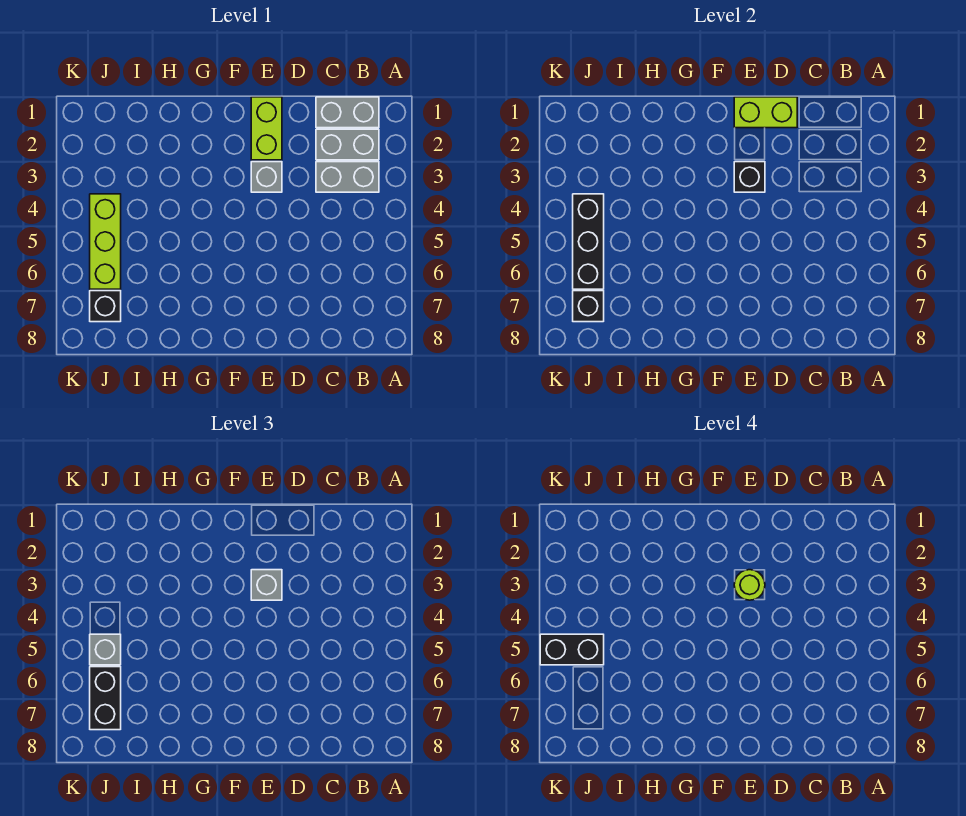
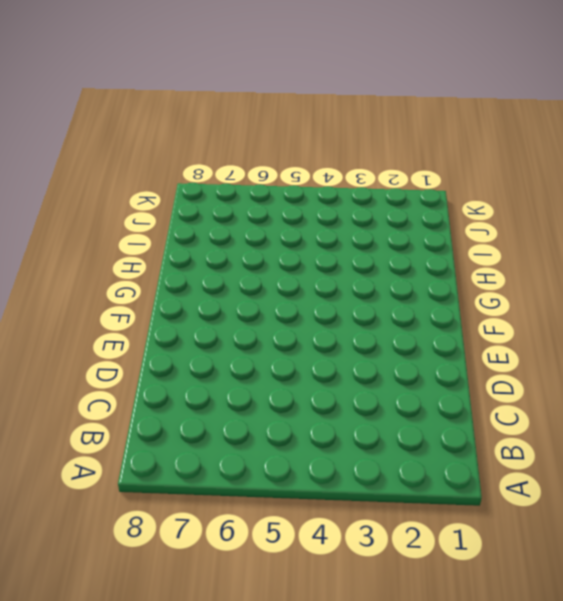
none -> grey 1x2 brick [316,97,379,128]
none -> grey 1x2 brick [316,129,379,160]
none -> grey 1x2 brick [316,162,379,192]

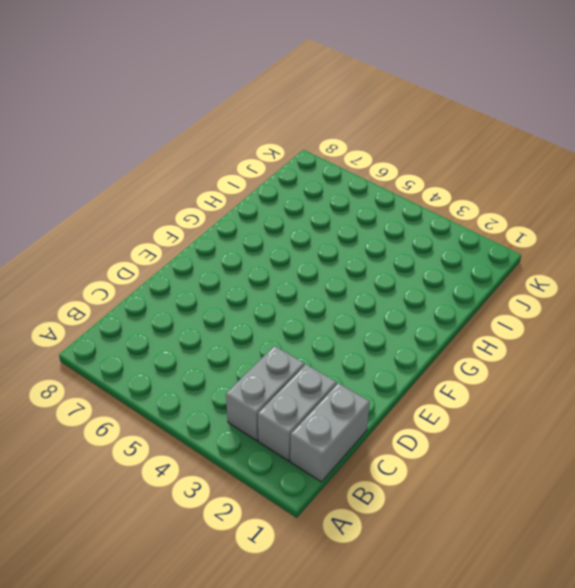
none -> lime 1x2 brick [251,97,282,160]
none -> grey 1x1 brick [251,162,282,192]
none -> lime 1x3 brick [90,194,121,289]

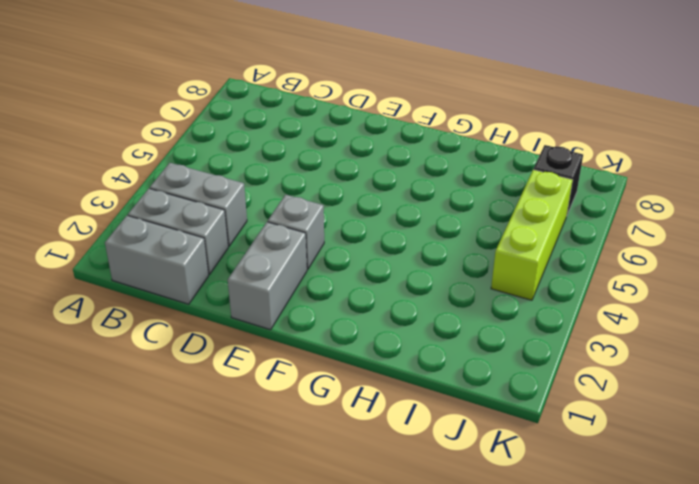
grey 1x2 brick [228,222,307,330] -> lime 1x2 brick [251,97,282,160]
none -> lime 1x2 brick [734,97,797,128]
none -> black 1x1 brick [734,162,765,192]
none -> black 1x3 brick [573,194,604,289]

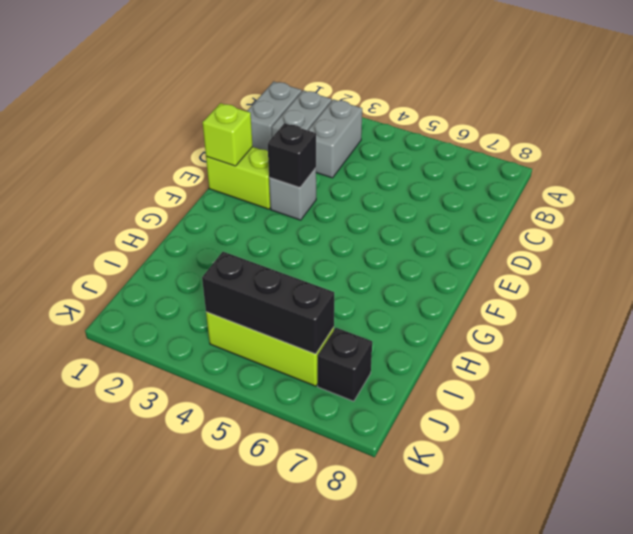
lime 1x1 brick [203,103,253,166] -> lime 1x2 brick [734,97,797,128]
none -> black 1x1 brick [573,291,604,322]
none -> grey 1x1 brick [251,570,282,600]
none -> grey 1x1 brick [90,634,121,665]

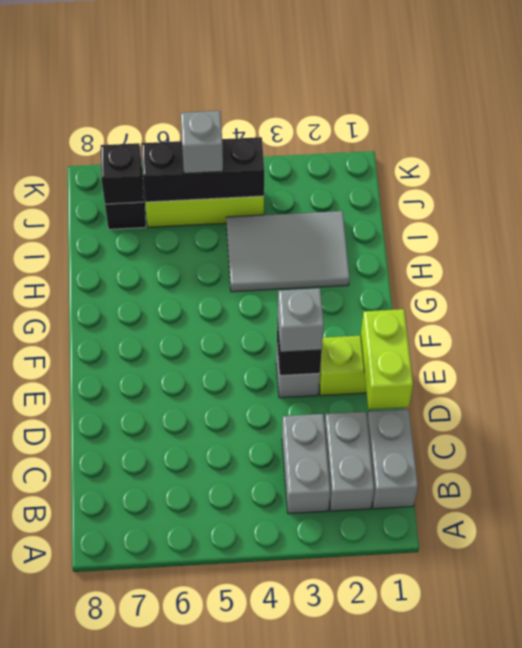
grey 2x3 tile [226,211,350,292] -> none
none -> black 1x2 brick [90,667,121,730]
none -> lime 1x1 round brick [734,570,765,600]
none -> black 1x2 brick [540,634,604,665]

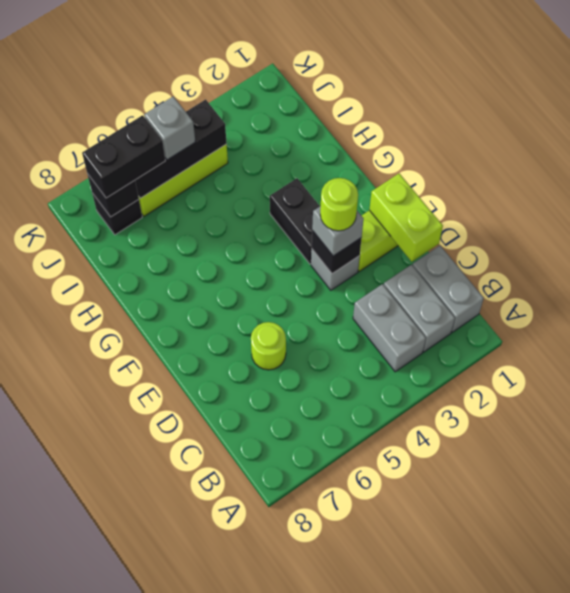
lime 1x1 round brick [251,322,286,370] -> none
black 1x2 brick [270,178,320,264] -> black 1x2 brick moved to [540,634,604,665]

